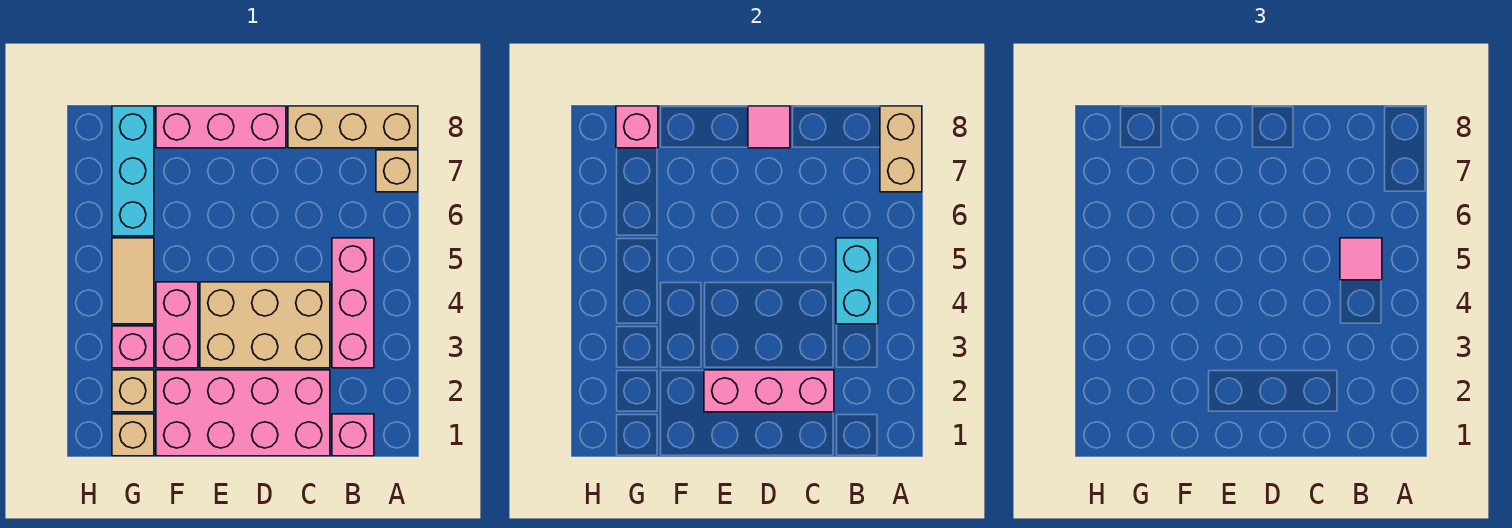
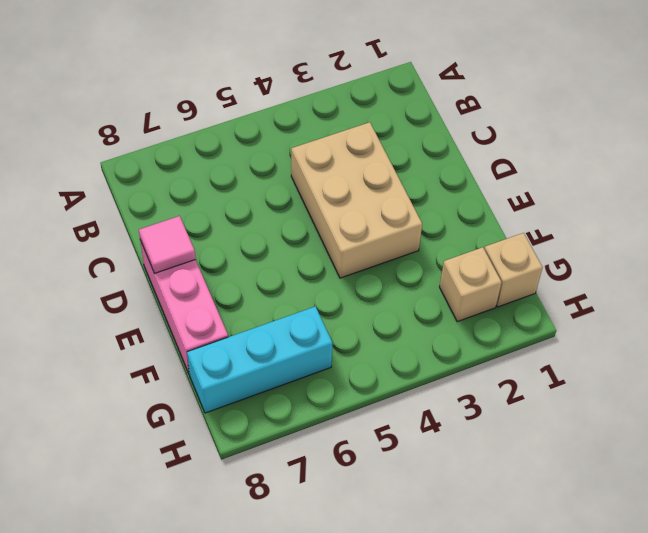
none -> tan 1x1 brick [376,150,418,192]
none -> tan 1x3 brick [288,106,418,148]
none -> pink 1x1 brick [332,414,374,456]

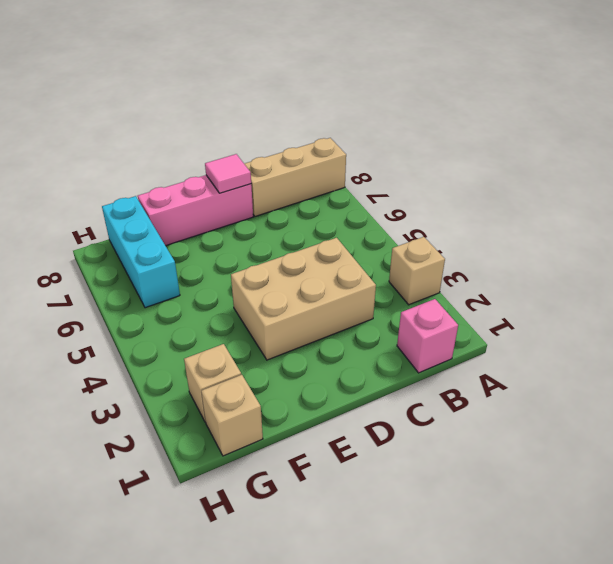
tan 1x1 brick [389,237,445,305] -> tan 1x1 brick moved to [376,150,418,192]
none -> pink 1x3 brick [332,238,374,368]
none -> pink 2x4 brick [156,370,330,456]
none -> pink 1x2 brick [156,282,198,368]

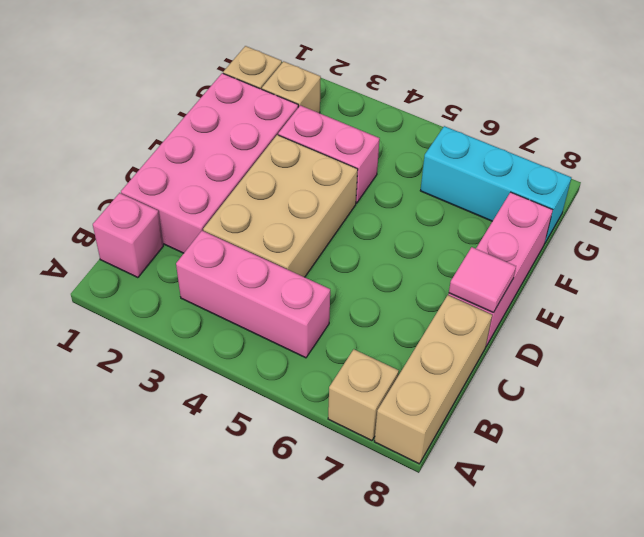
none -> pink 1x1 brick [112,326,154,368]
none -> tan 1x2 tile [112,238,154,324]
none -> tan 1x2 brick [880,106,922,192]

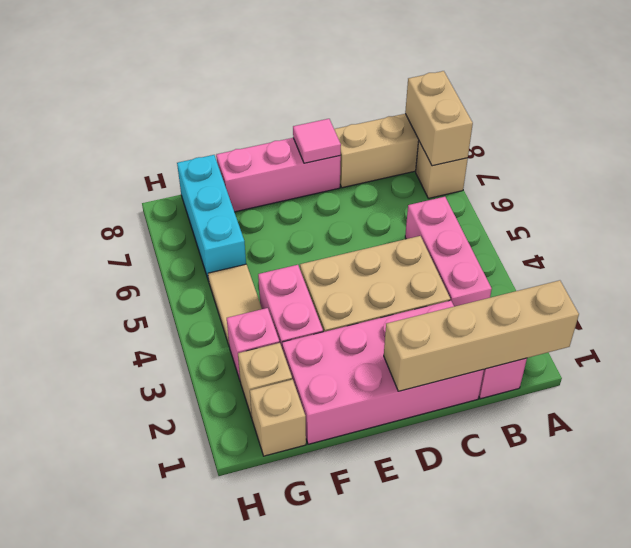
tan 1x4 brick [384,280,579,391] -> none
none -> cyan 1x2 brick [836,238,878,324]
none -> pink 1x3 brick [704,370,834,412]
none -> pink 1x1 brick [616,106,658,148]

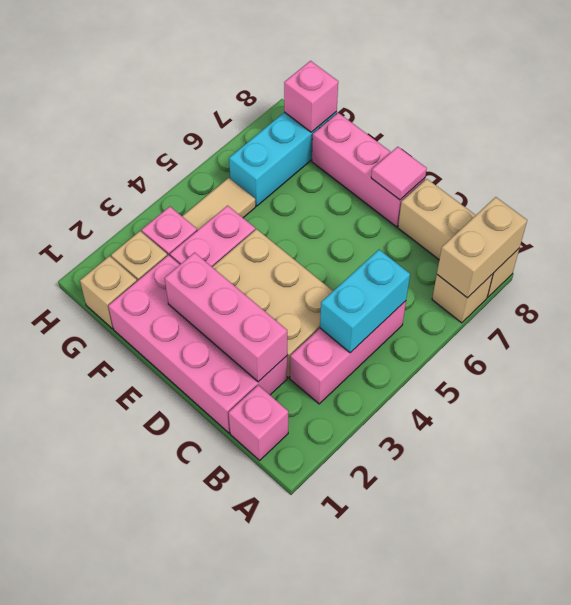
none -> pink 1x1 tile [1340,238,1382,280]

